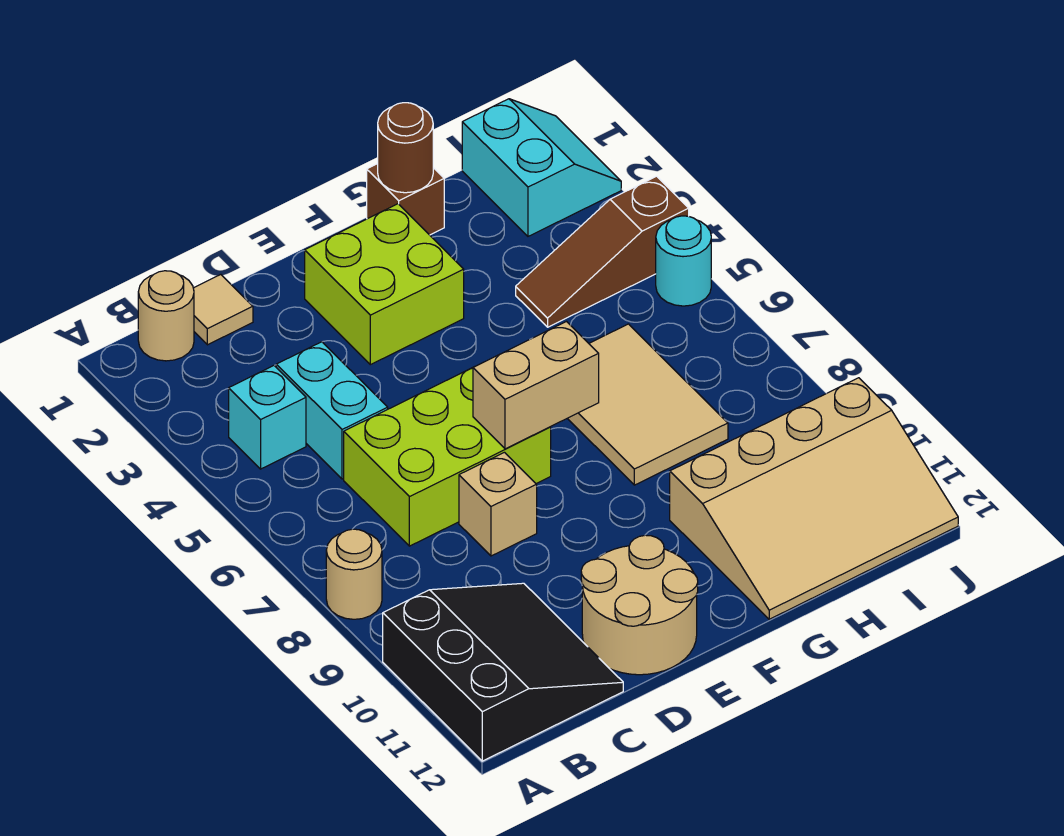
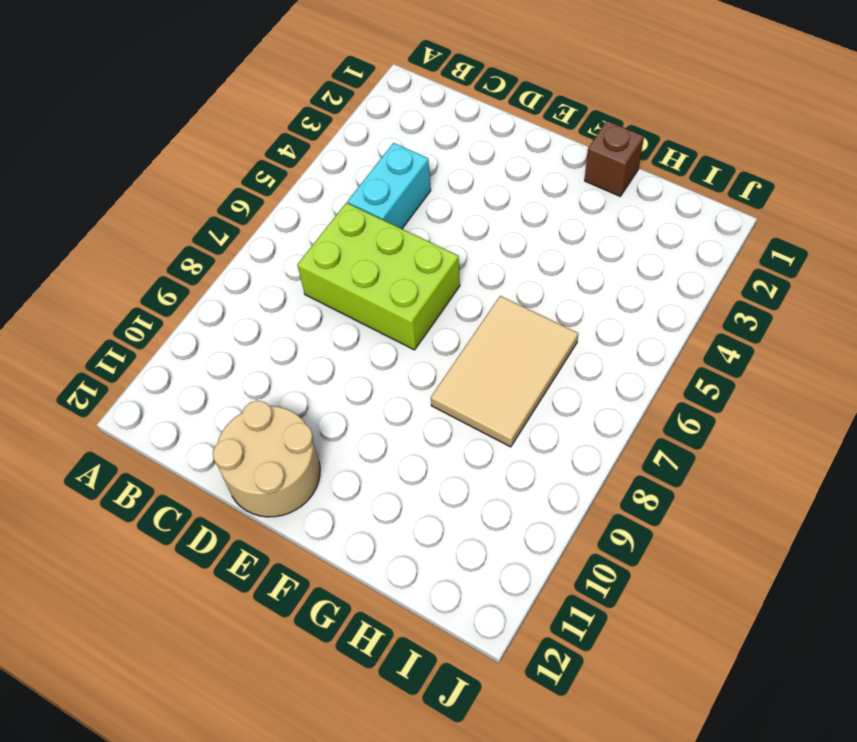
none -> tan 1x1 round brick [326,529,382,619]
none -> black 3x3 slope [383,583,623,761]
none -> tan 1x1 round brick [138,271,194,361]

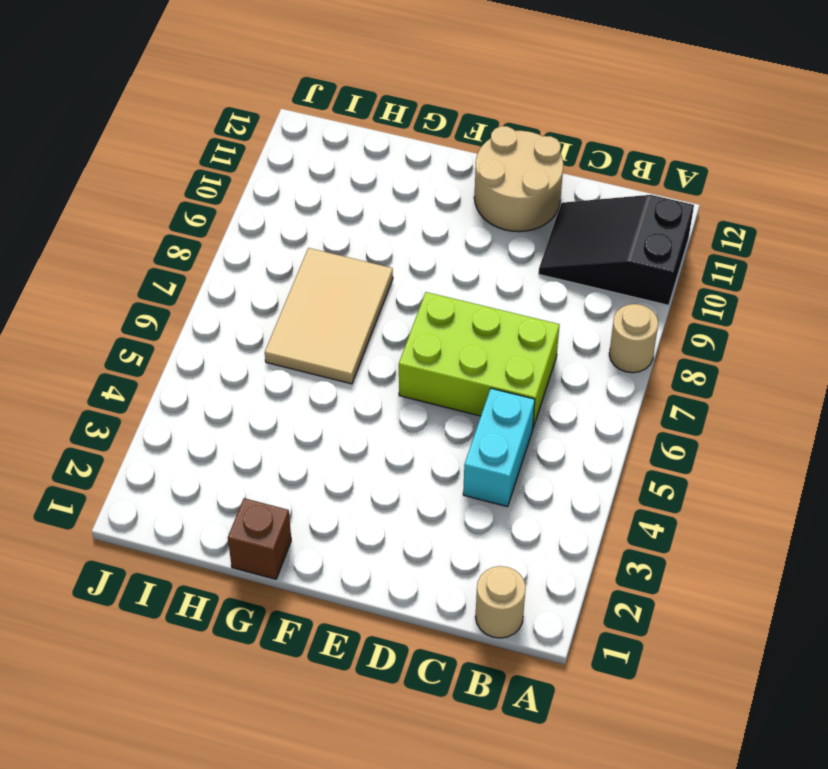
black 2x3 slope [539,195,694,305] -> black 3x3 slope [383,583,623,761]
none -> cyan 1x1 brick [229,366,306,469]
none -> tan 1x1 tile [193,275,253,345]
none -> tan 1x1 brick [459,452,537,556]

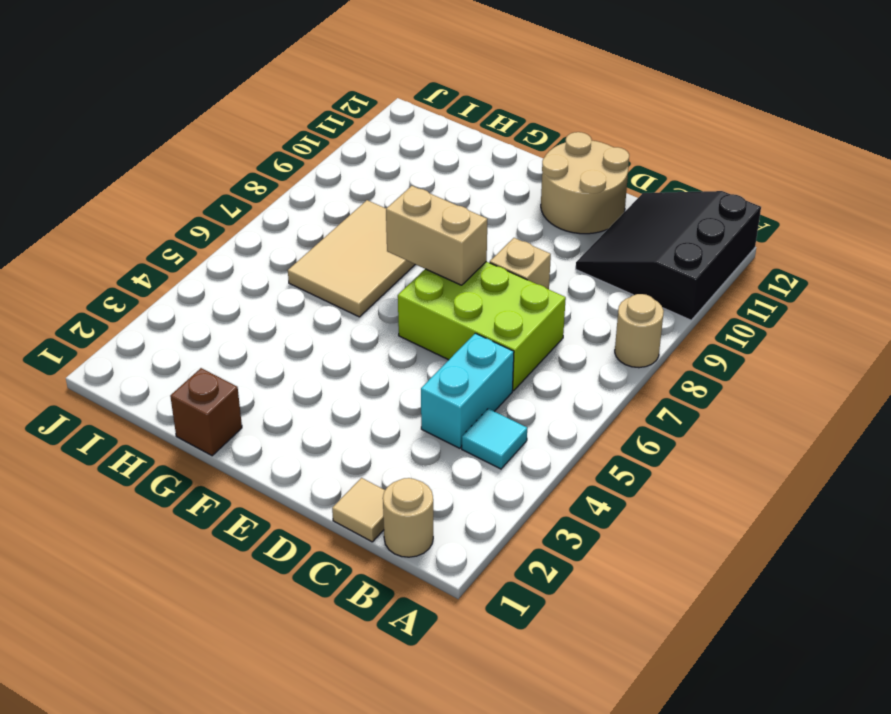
cyan 1x1 tile [462,409,527,469] -> cyan 1x1 brick [229,366,306,469]
none -> lime 2x2 brick [305,204,464,365]
none -> tan 3x4 slope [670,378,958,619]
none -> brown 1x3 slope [516,176,689,327]

